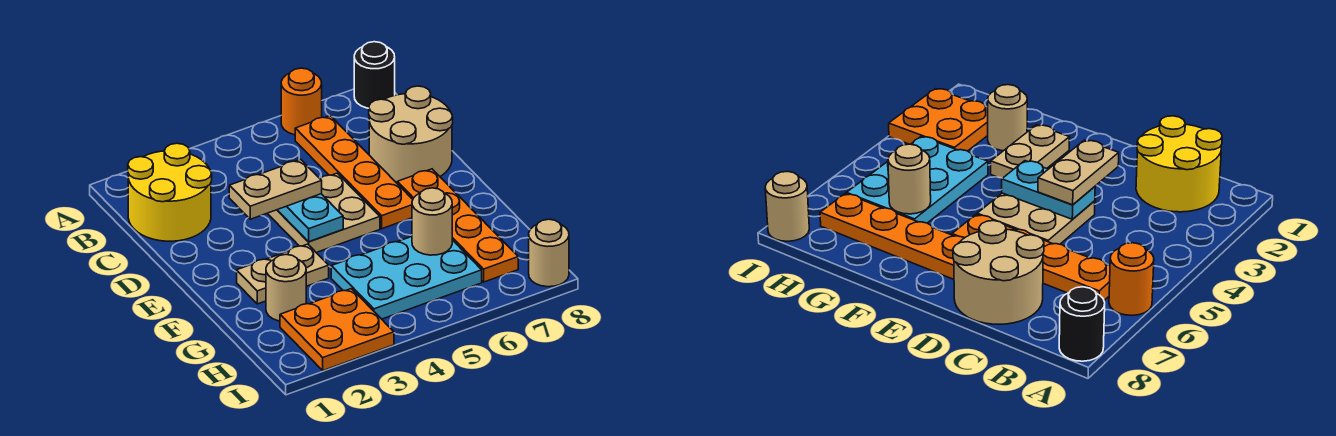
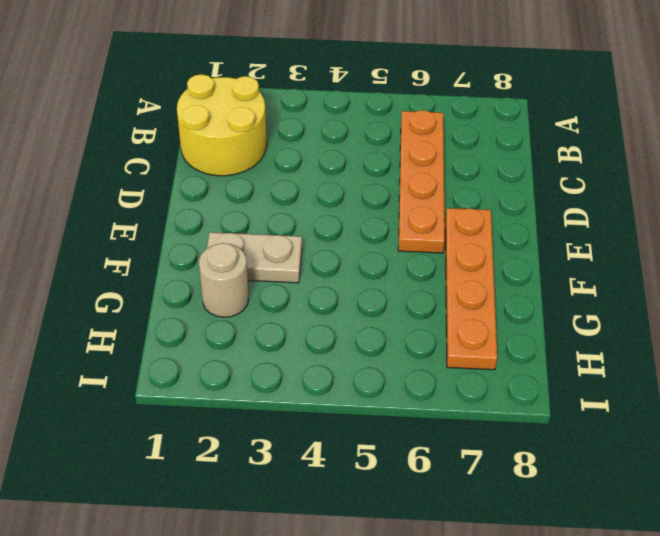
none -> orange 1x1 round brick [281,68,322,135]
none -> black 1x1 round brick [354,42,395,108]
none -> tan 2x2 round brick [369,86,453,182]

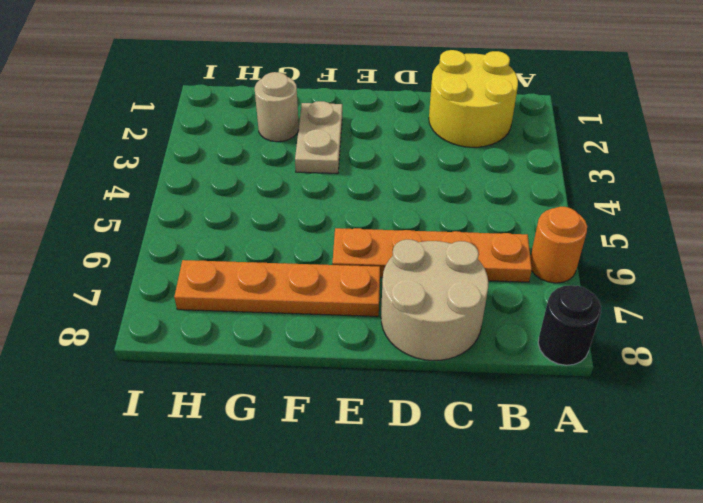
none -> tan 2x2 plate [267,173,380,253]
none -> cyan 2x3 plate [331,237,482,319]
none -> orange 2x2 plate [280,289,394,370]

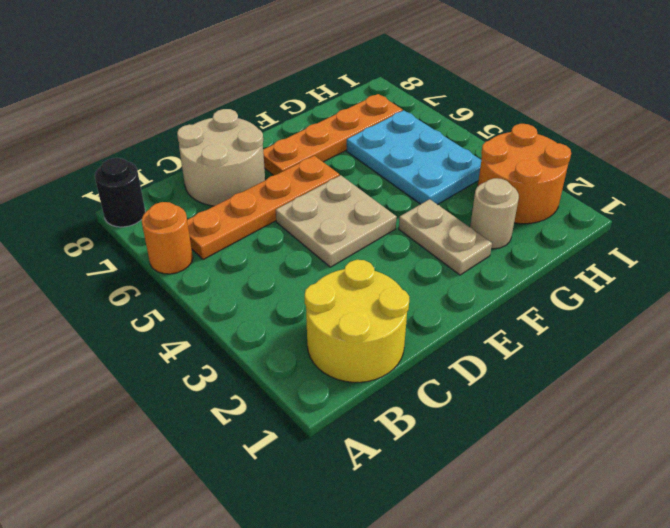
orange 2x2 round brick [478,124,571,224] -> orange 2x2 plate [280,289,394,370]
none -> tan 1x1 round brick [529,219,569,287]
none -> cyan 1x2 plate [278,194,343,242]
none -> tan 1x1 round brick [412,188,452,255]

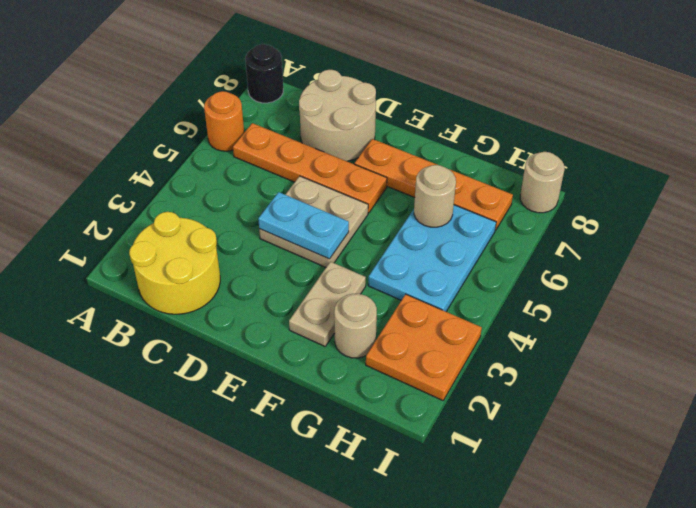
none -> tan 1x2 plate [229,159,322,219]

